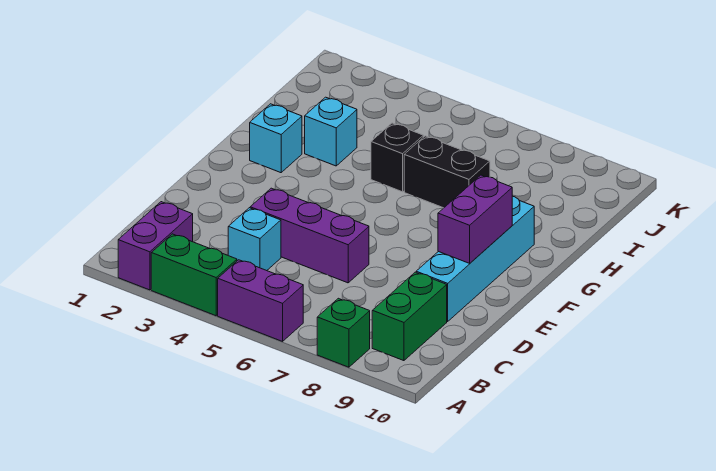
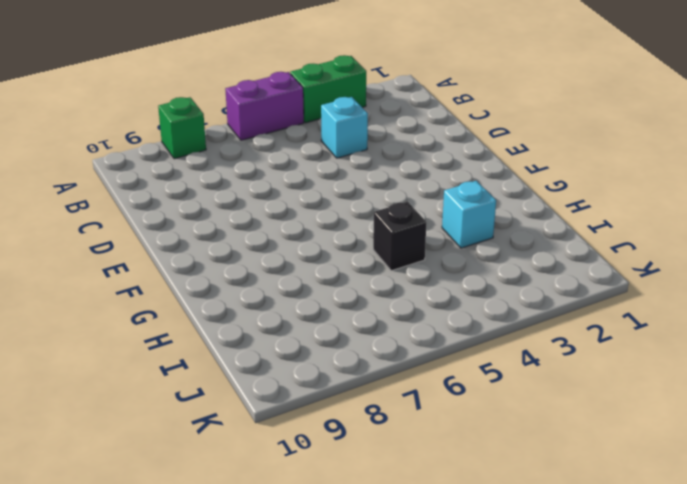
none -> purple 1x2 brick [118,202,193,290]
none -> green 1x2 brick [372,272,447,361]
none -> purple 1x3 brick [250,188,369,283]

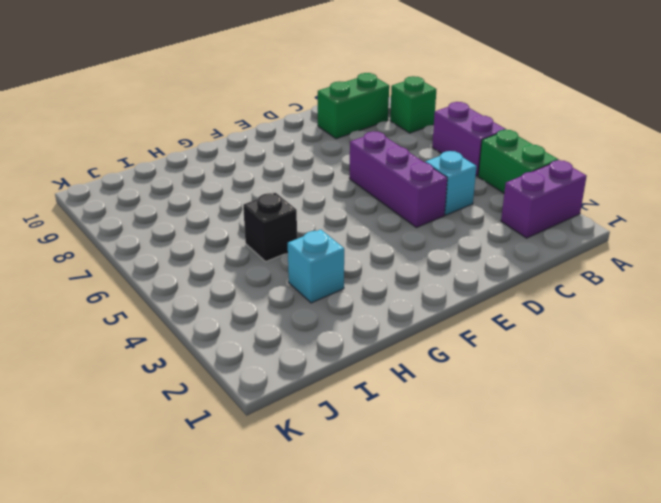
none -> cyan 1x4 brick [416,196,534,321]
none -> cyan 1x1 brick [250,104,302,173]
none -> black 1x2 brick [404,136,490,208]

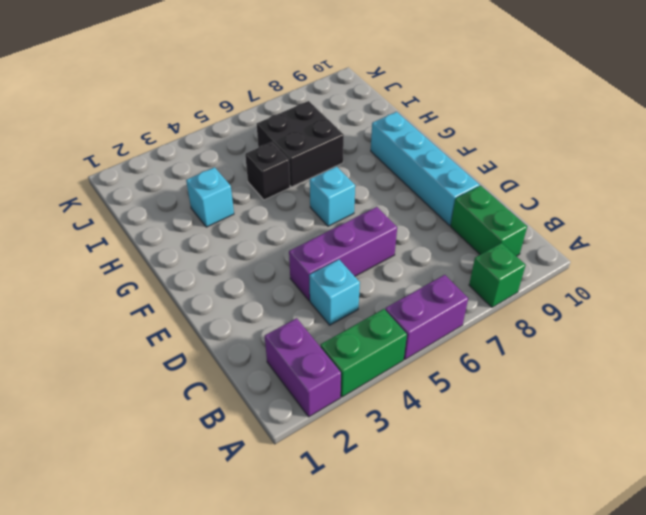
cyan 1x1 brick [310,167,355,226] -> cyan 1x1 brick moved to [250,104,302,173]
black 2x2 brick [257,101,344,187] -> black 1x2 brick [404,136,490,208]
none -> purple 1x2 brick [438,175,512,263]

